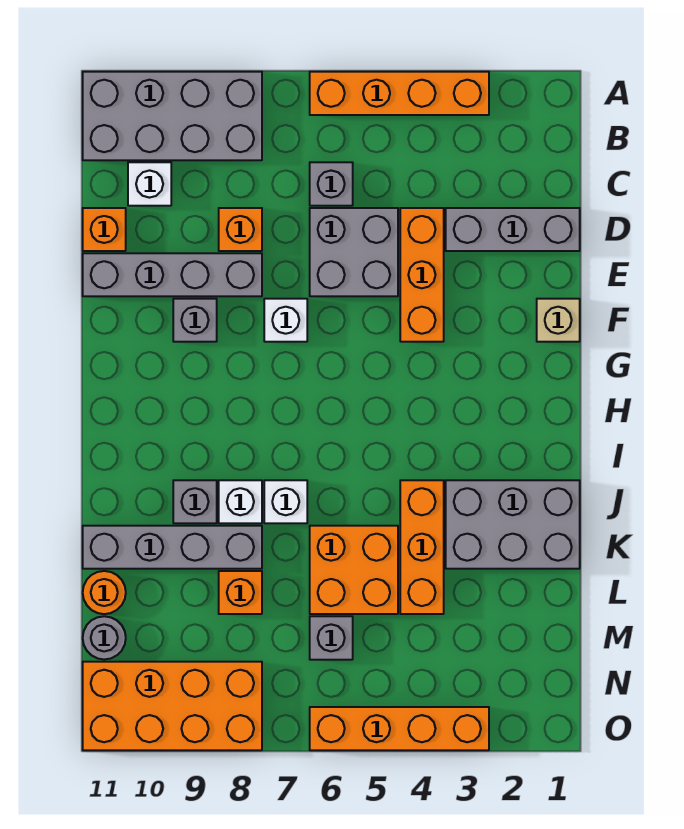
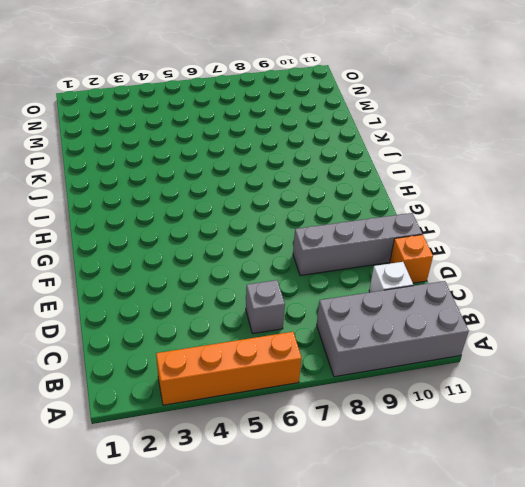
none -> grey 1x3 brick [446,208,580,251]
none -> orange 1x3 brick [400,208,444,342]
none -> grey 2x2 brick [310,208,398,296]

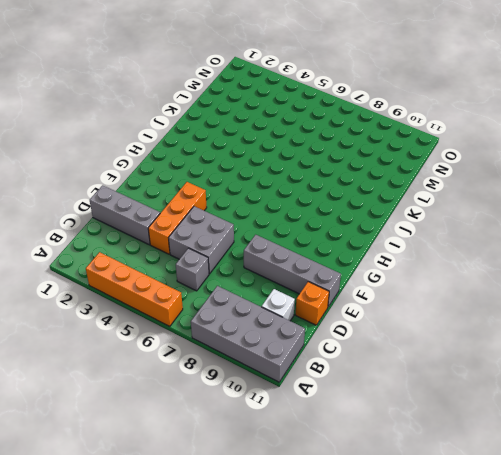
none -> orange 1x1 brick [219,208,262,251]
none -> tan 1x1 brick [537,299,580,342]
none -> white 1x1 brick [264,299,307,342]

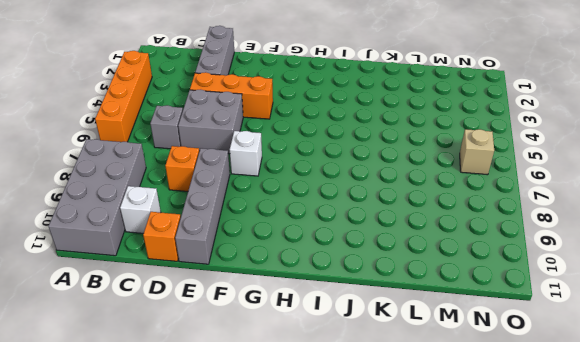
tan 1x1 brick [460,129,494,175] -> tan 1x1 brick moved to [537,299,580,342]
none -> grey 1x1 brick [173,299,217,342]
none -> grey 2x3 brick [446,480,580,569]
none -> orange 1x3 brick [400,480,444,614]

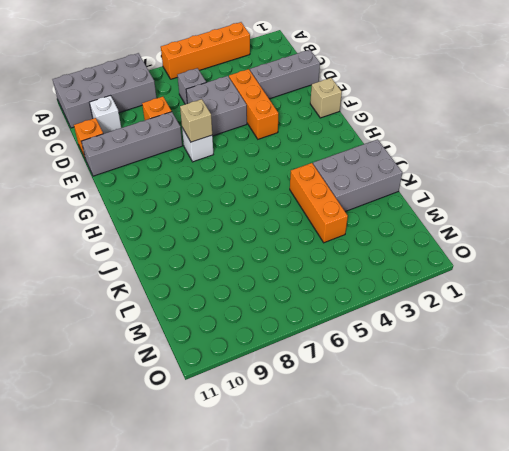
tan 1x1 brick [180,99,212,142] -> none
none -> grey 1x1 brick [173,299,217,342]
none -> white 1x1 brick [264,480,307,523]
none -> white 1x1 brick [219,480,262,523]

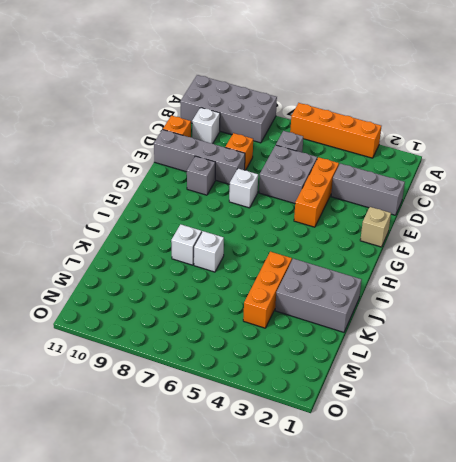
none -> grey 1x1 brick [173,480,217,523]
none -> orange 2x2 brick [310,526,398,614]
none -> grey 1x4 brick [83,526,262,569]

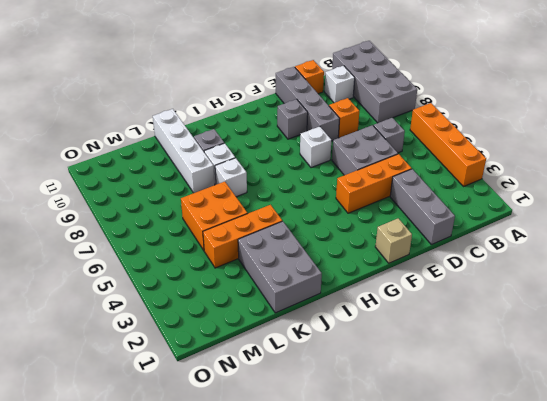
white 1x4 brick [153,109,215,193] -> grey 1x4 brick [83,526,262,569]
none -> orange 1x1 brick [219,571,262,614]
none -> orange 1x1 round brick [83,571,126,614]
none -> grey 1x1 brick [310,616,353,660]

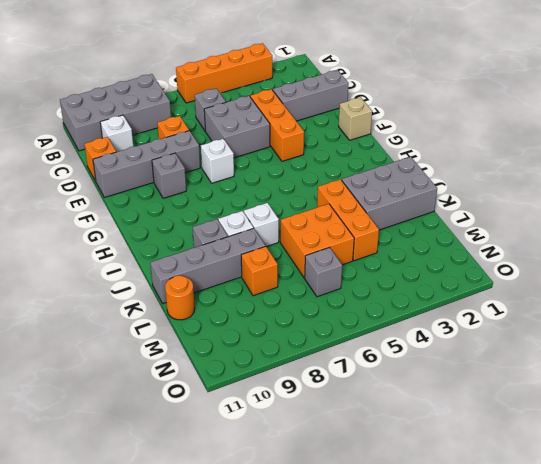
none -> grey 1x1 round brick [83,616,126,660]
none -> orange 2x4 brick [83,662,262,750]
none -> orange 1x4 brick [310,707,489,750]

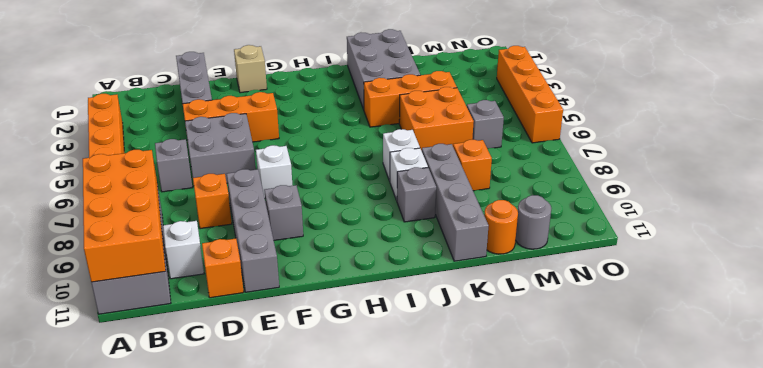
orange 2x4 brick [83,150,166,282] -> orange 2x4 brick moved to [83,662,262,750]

